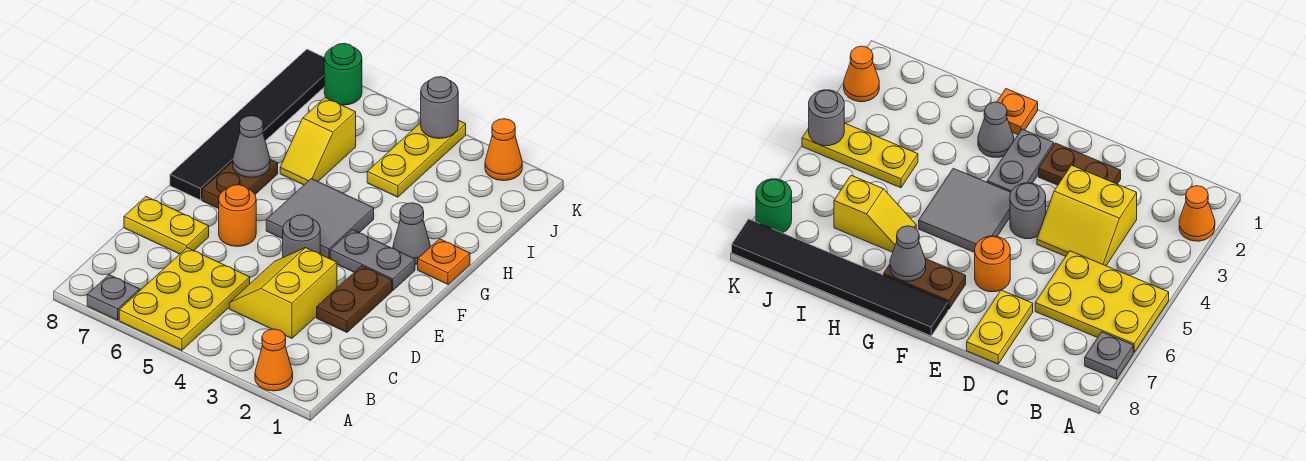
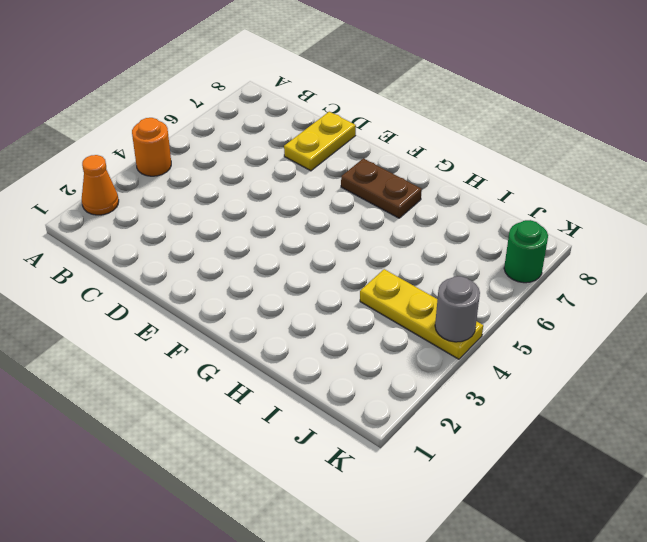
orange 1x1 round brick [132,118,171,176] -> orange 1x1 round brick moved to [219,185,256,246]
none -> yellow 2x3 plate [119,248,250,350]
none -> grey 1x1 plate [87,275,140,320]
none -> yellow 2x2 slope [229,248,337,338]

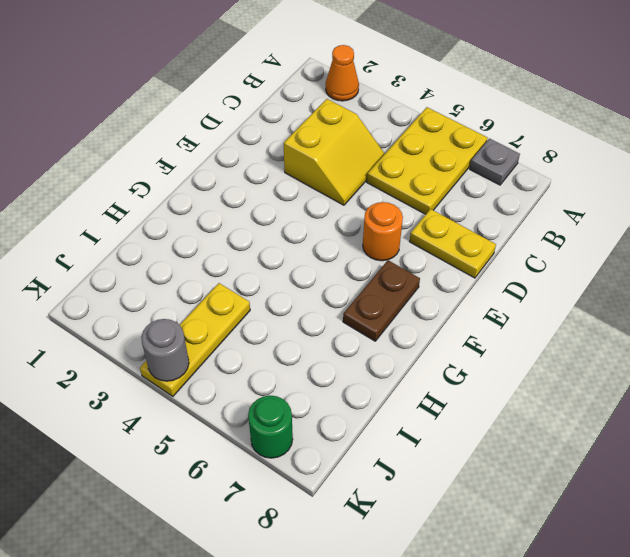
none -> brown 1x2 plate [317,266,392,332]
none -> grey 1x1 round brick [283,215,320,257]
none -> grey 1x2 plate [330,230,415,290]

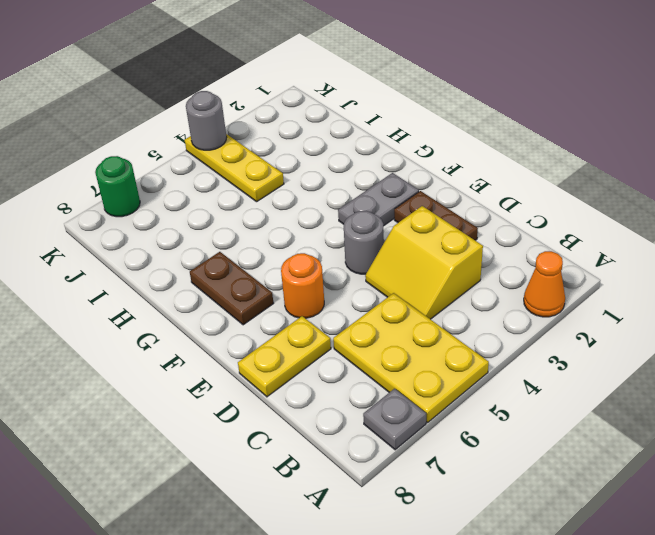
none -> grey 2x2 tile [266,179,374,259]
none -> black 1x6 tile [170,49,324,200]
none -> orange 1x1 plate [418,239,470,284]

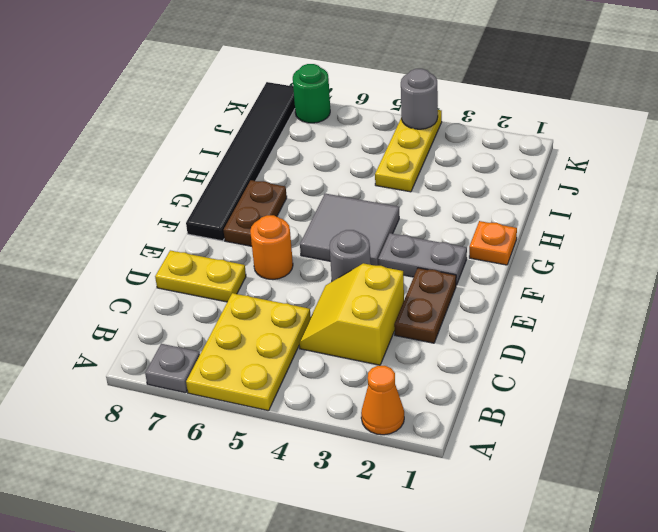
none -> grey 1x1 cone [393,203,431,264]
none -> yellow 1x2 slope [280,98,356,185]
none -> orange 1x1 cone [485,119,522,181]

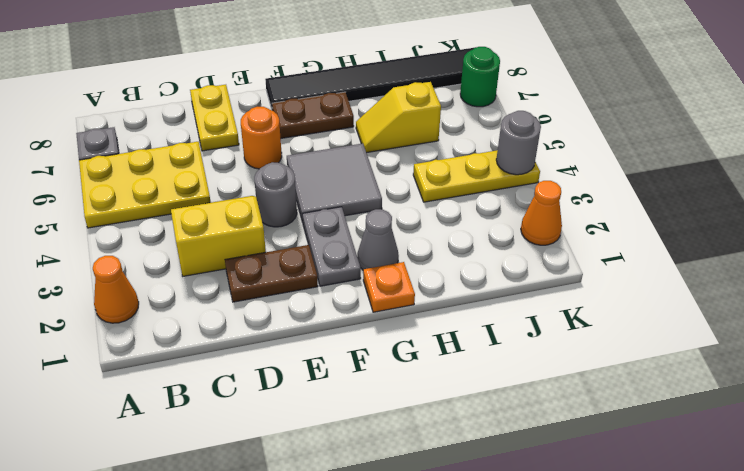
none -> grey 1x1 cone [233,116,270,177]

